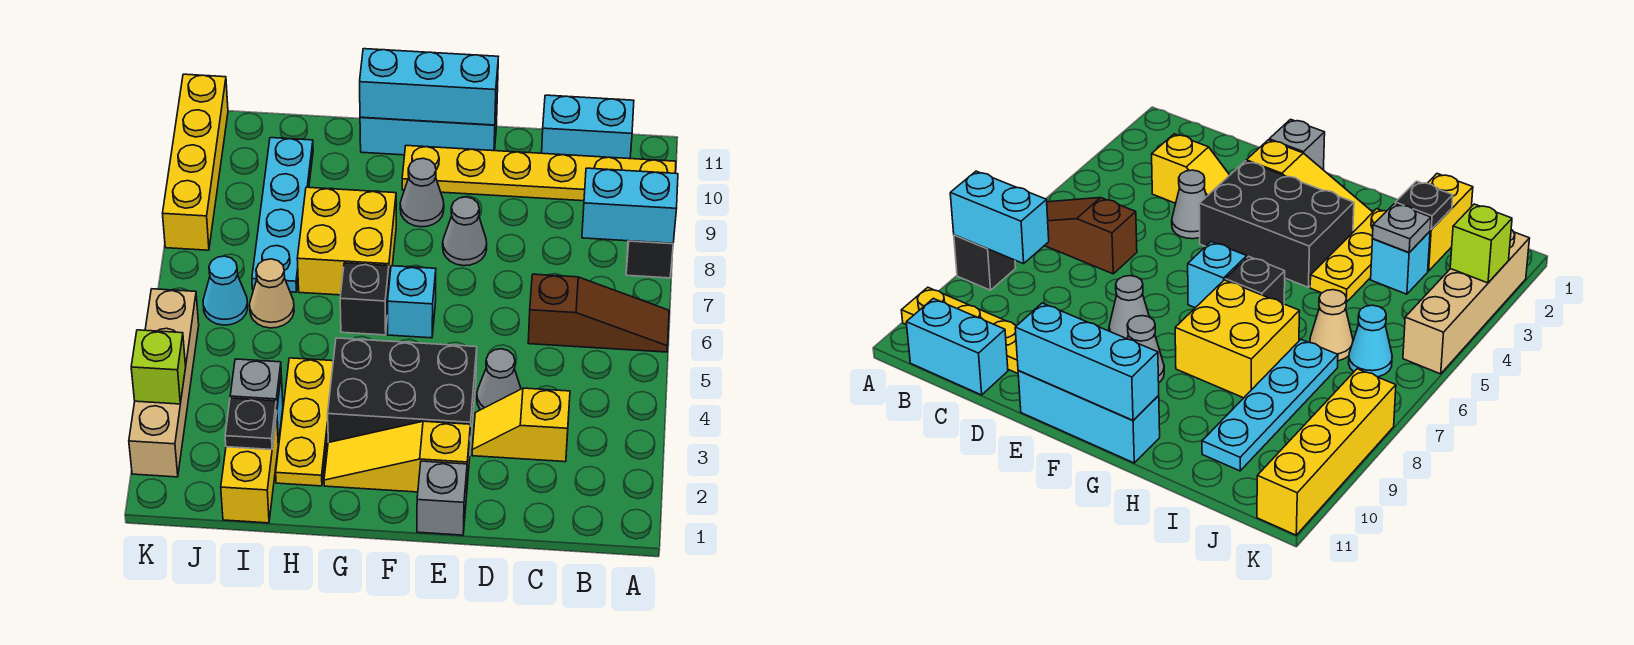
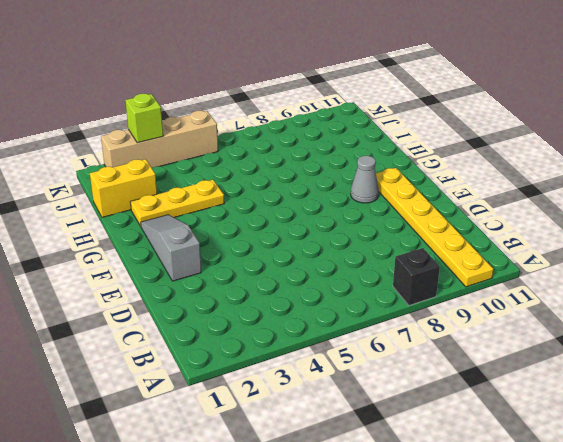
grey 1x3 slope [141,215,201,281] -> yellow 1x3 slope [324,421,470,492]
none -> brown 1x3 slope [528,274,669,352]
none -> cyan 1x2 brick [542,95,634,159]
none -> yellow 1x2 slope [472,388,570,462]

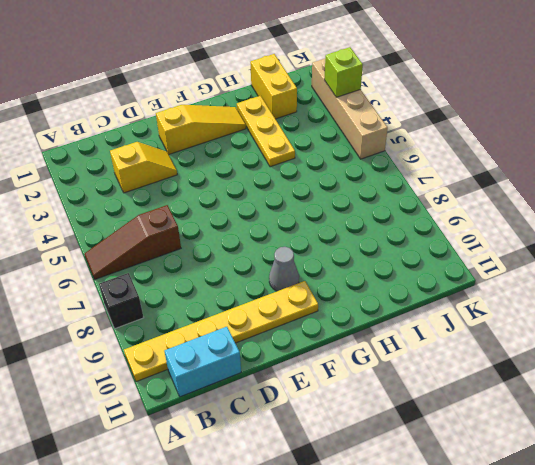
none -> grey 1x1 cone [477,349,521,410]
none -> grey 1x1 brick [417,461,467,535]
none -> black 2x3 brick [328,338,477,448]

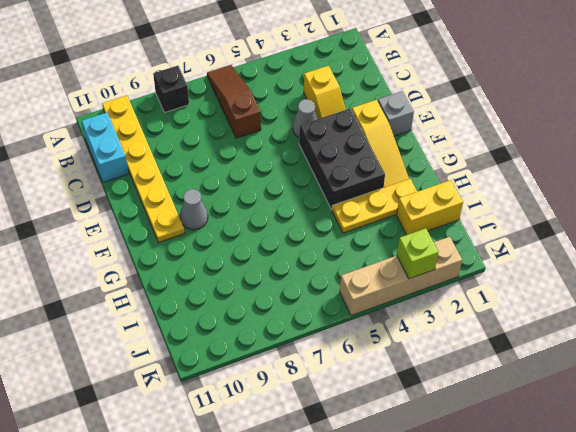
none -> grey 1x1 cone [443,197,487,266]
none -> cyan 1x3 brick [360,104,497,155]
none -> cyan 1x1 brick [388,266,436,338]

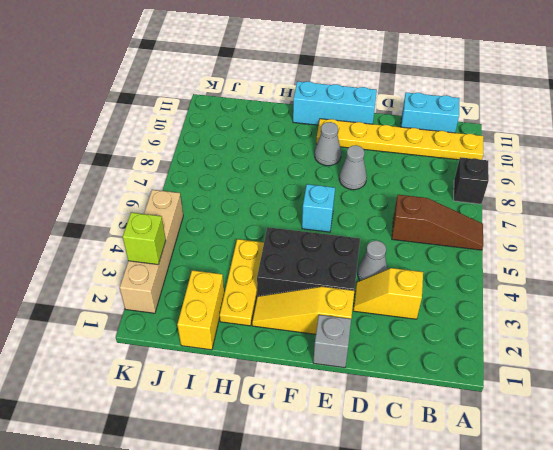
none -> black 1x1 brick [340,263,389,335]
none -> yellow 2x2 brick [297,187,396,295]
none -> cyan 1x1 brick [1371,232,1430,294]

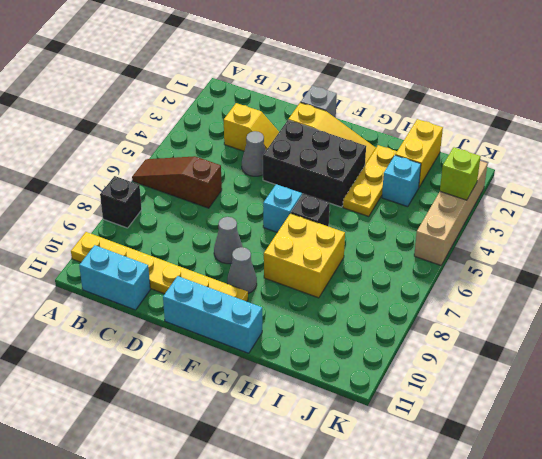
none -> tan 1x1 cone [250,259,294,328]
none -> cyan 1x4 plate [252,138,313,292]
none -> cyan 1x1 cone [203,256,248,325]

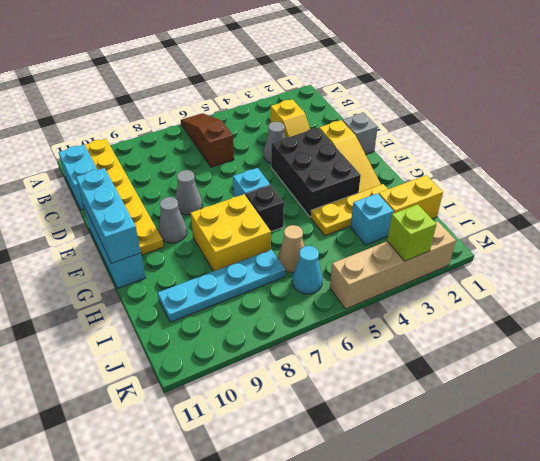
none -> black 1x1 brick [626,241,673,278]
none -> yellow 1x4 brick [163,74,228,250]
none -> cyan 1x2 brick [582,168,678,243]

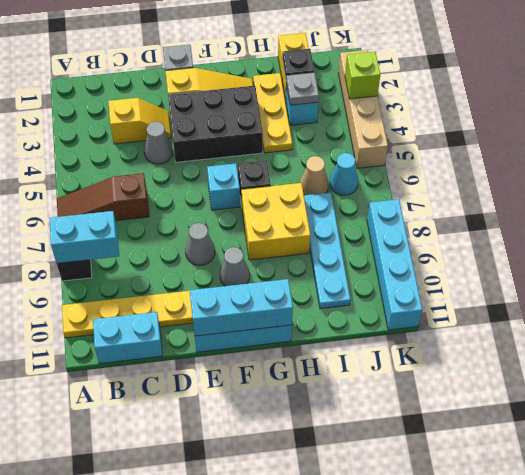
cyan 1x4 brick [367,199,422,330] -> yellow 1x4 brick [163,74,228,250]

